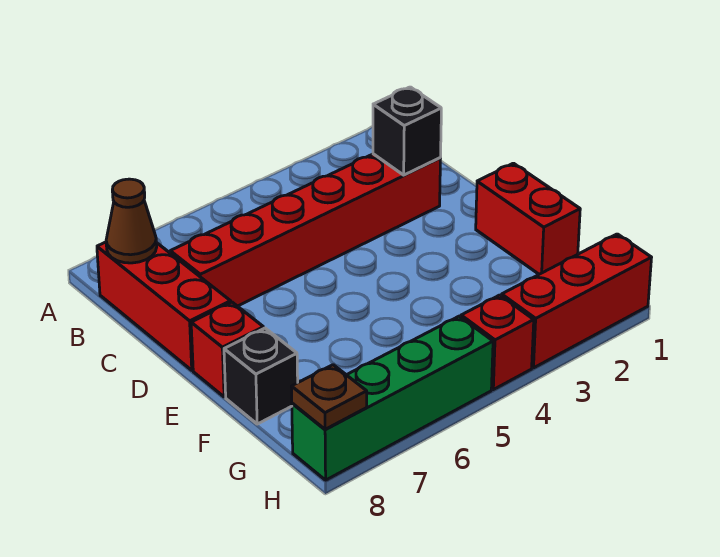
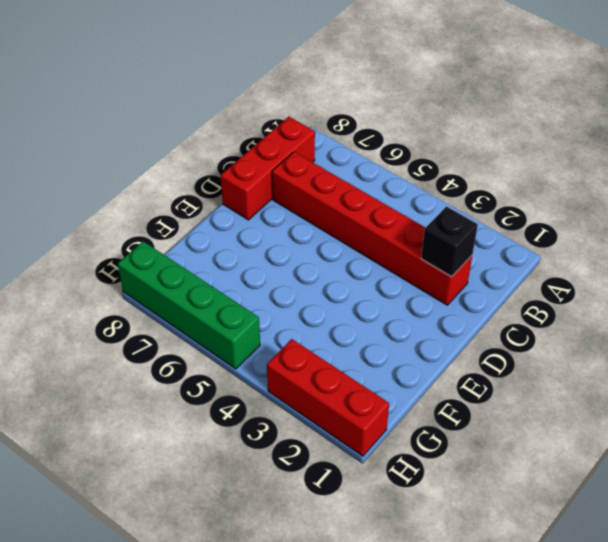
none -> red 1x2 brick [476,163,580,274]
none -> red 1x1 brick [191,302,264,397]

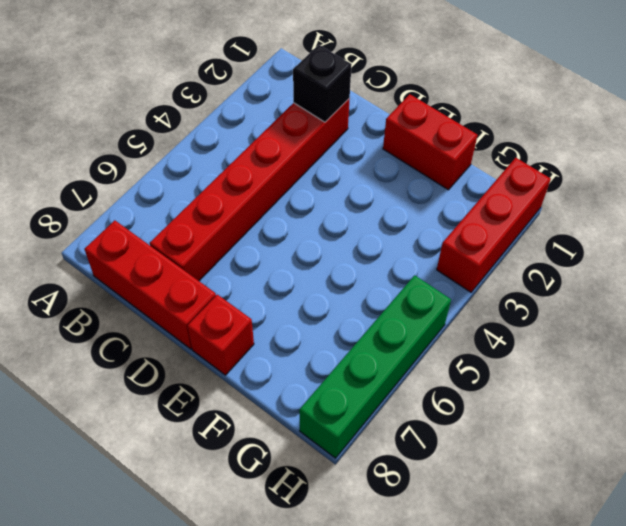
none -> black 1x1 brick [224,328,298,424]
none -> red 1x1 brick [461,295,534,390]

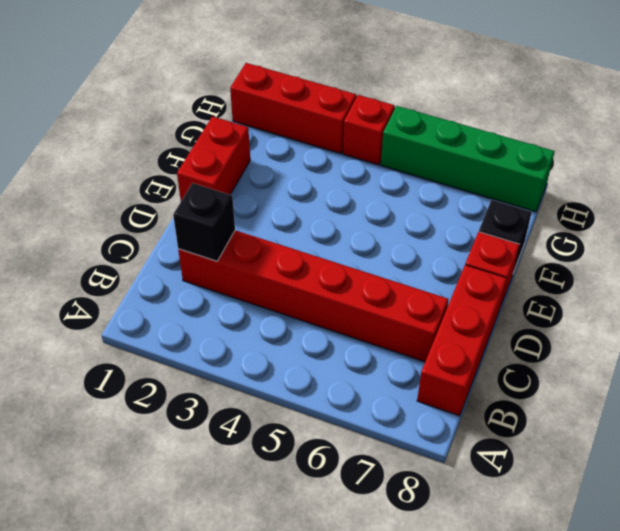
none -> brown 1x1 cone [106,179,157,263]
none -> brown 1x1 plate [291,365,367,429]

